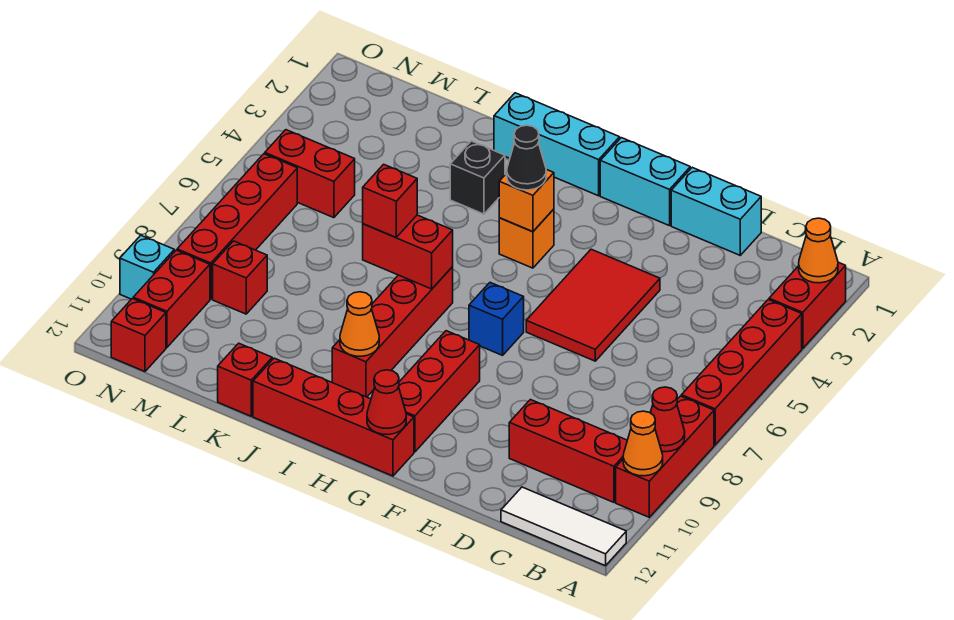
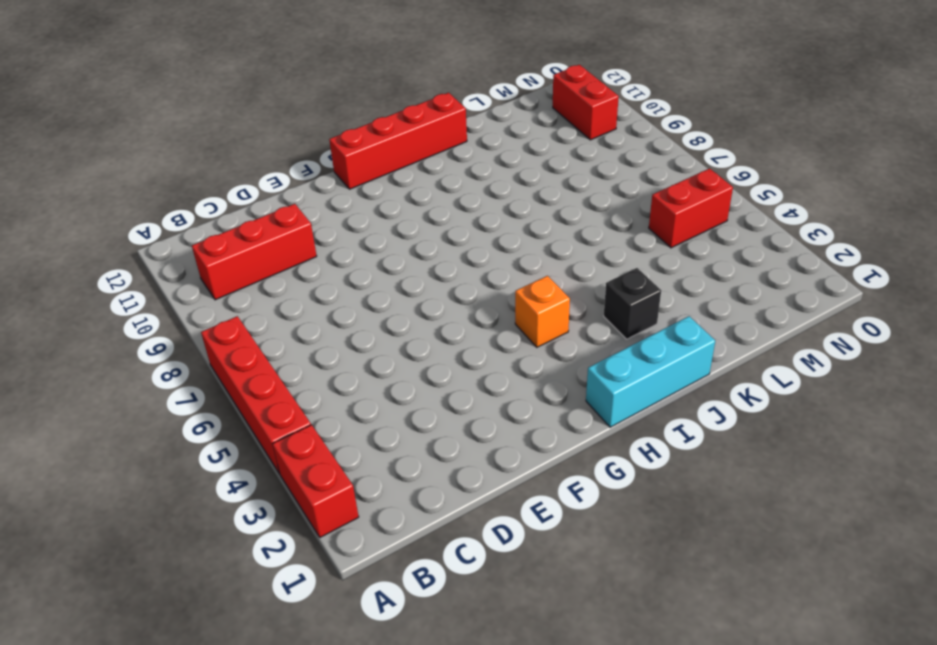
none -> red 1x3 brick [616,396,714,517]
none -> white 1x3 tile [501,487,626,566]
none -> cyan 1x2 brick [671,167,761,255]
none -> red 2x3 tile [526,249,660,361]

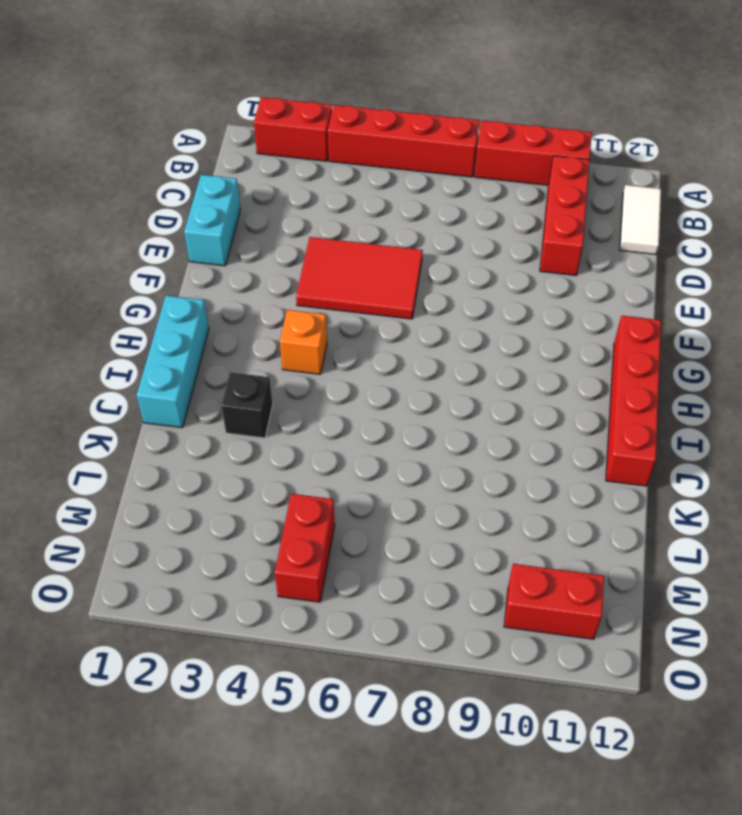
white 1x2 tile [620,185,661,254] -> white 1x3 tile [501,487,626,566]
none -> cyan 1x2 brick [600,138,690,226]
none -> blue 1x1 brick [469,283,524,355]
none -> red 1x3 brick [399,331,480,452]
none -> red 1x4 brick [332,267,453,397]

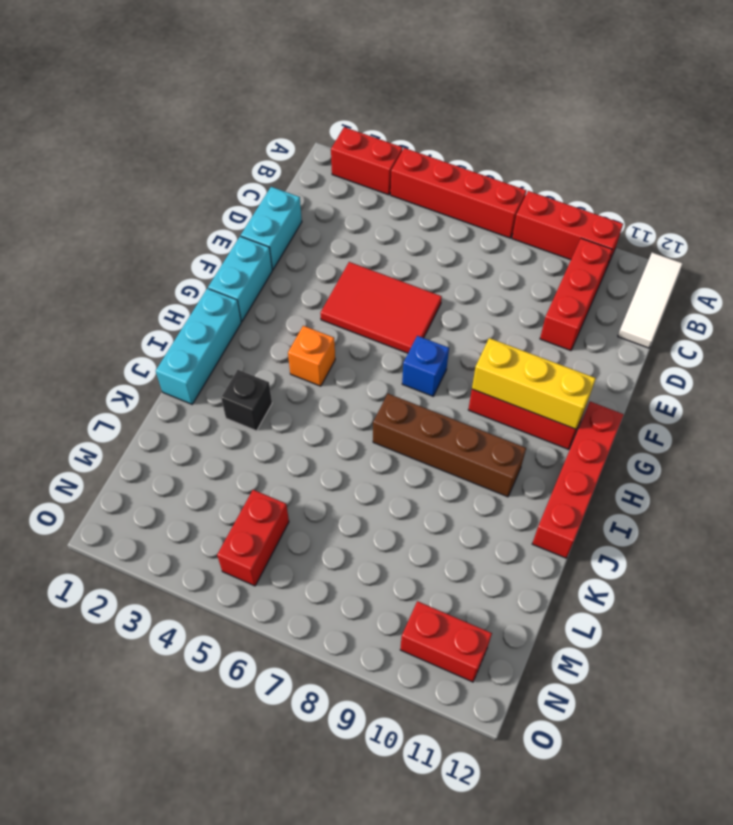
yellow 1x3 brick [472,338,596,429] -> none
brown 1x4 brick [373,394,526,497] -> red 1x4 brick [332,267,453,397]
none -> red 1x1 brick [218,343,272,416]
none -> red 1x1 brick [213,241,267,314]
none -> red 1x4 brick [177,154,297,299]
none -> red 1x1 brick [111,299,166,372]

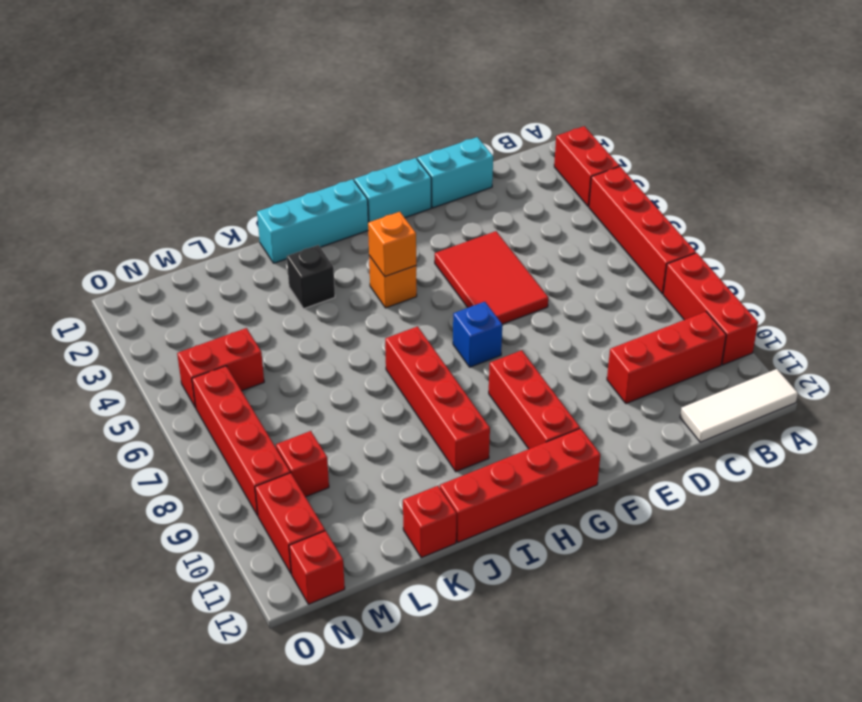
none -> cyan 1x1 brick [120,235,174,299]
none -> orange 1x1 cone [799,218,838,283]
none -> red 1x1 cone [650,387,685,452]
none -> orange 1x1 cone [623,411,663,476]

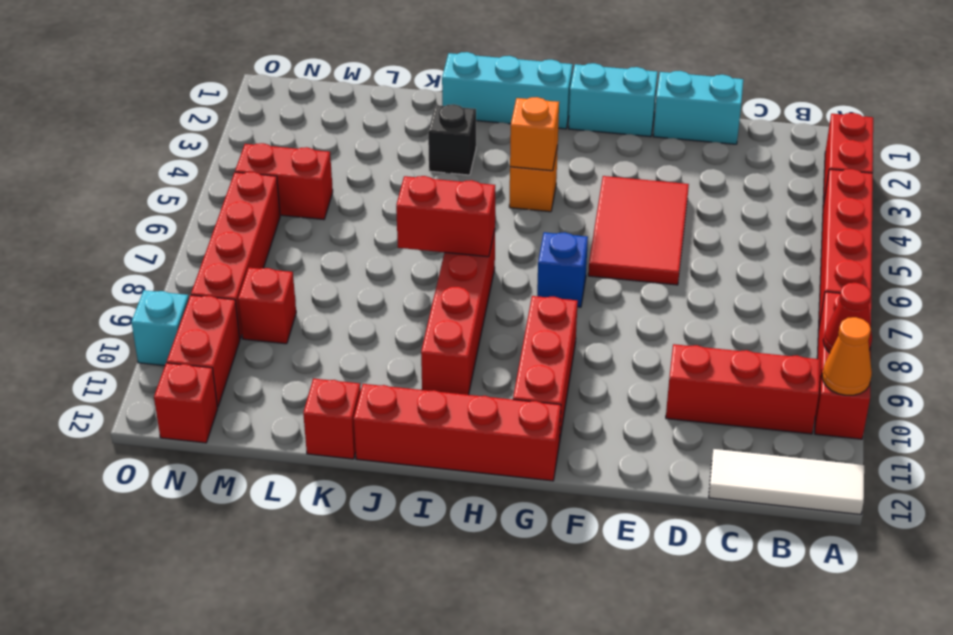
none -> orange 1x1 cone [799,218,838,283]
none -> red 1x1 cone [367,370,406,435]
none -> orange 1x1 cone [340,292,379,356]
none -> black 1x1 cone [507,125,546,190]

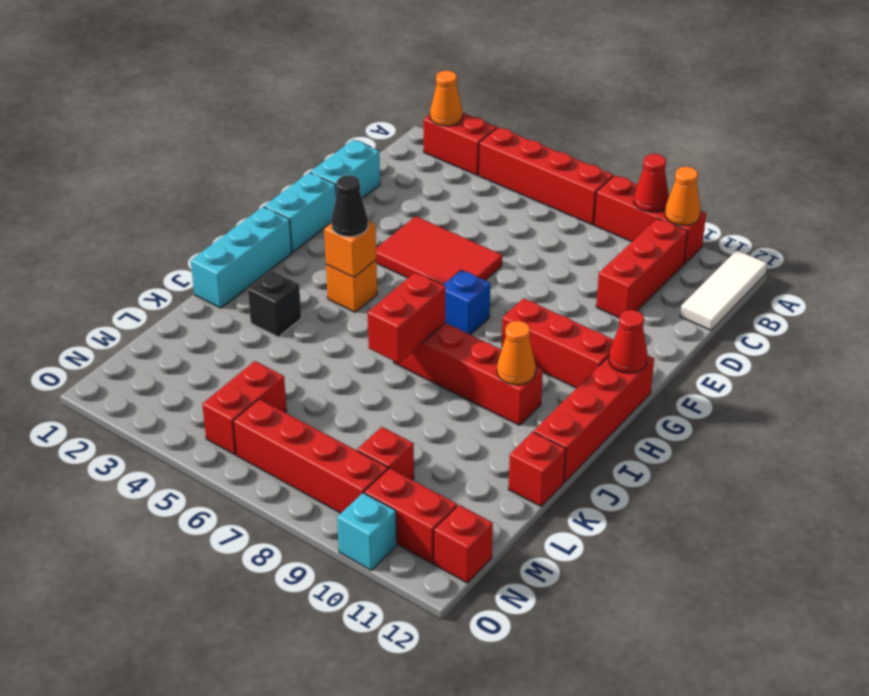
none -> red 1x1 brick [363,164,417,237]

